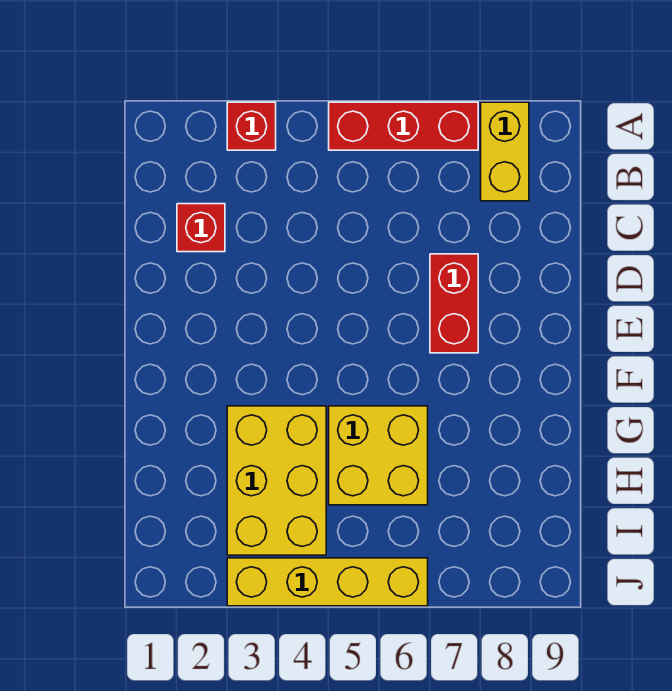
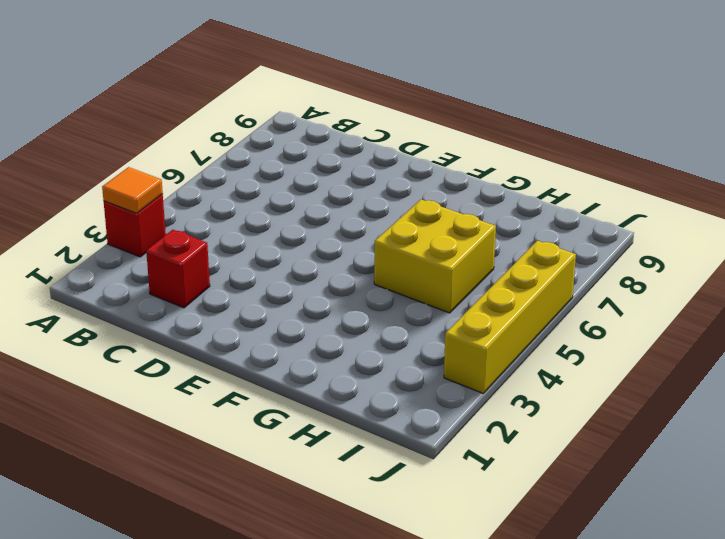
orange 1x1 tile [102,167,163,213] -> none
none -> red 1x3 brick [329,102,478,150]
none -> yellow 1x2 brick [481,102,529,201]

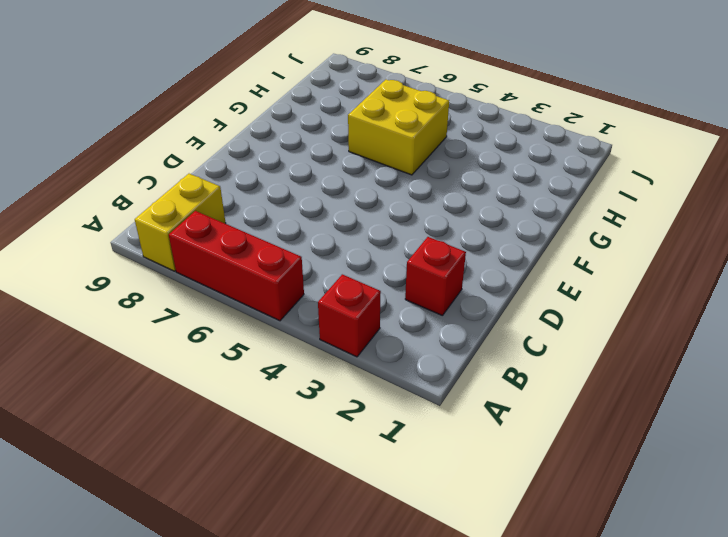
none -> red 1x2 brick [430,254,478,353]
none -> yellow 2x3 brick [227,406,326,555]

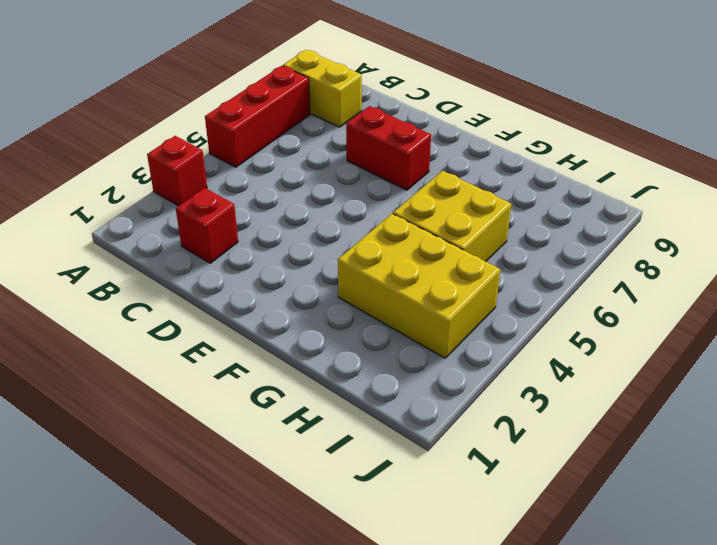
none -> yellow 1x4 brick [227,558,428,606]

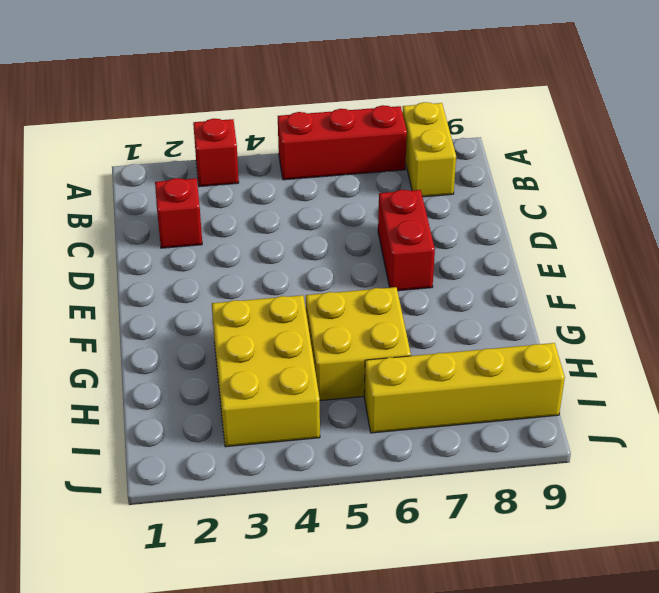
yellow 1x4 brick [364,343,565,433] -> yellow 1x4 brick moved to [227,558,428,606]

